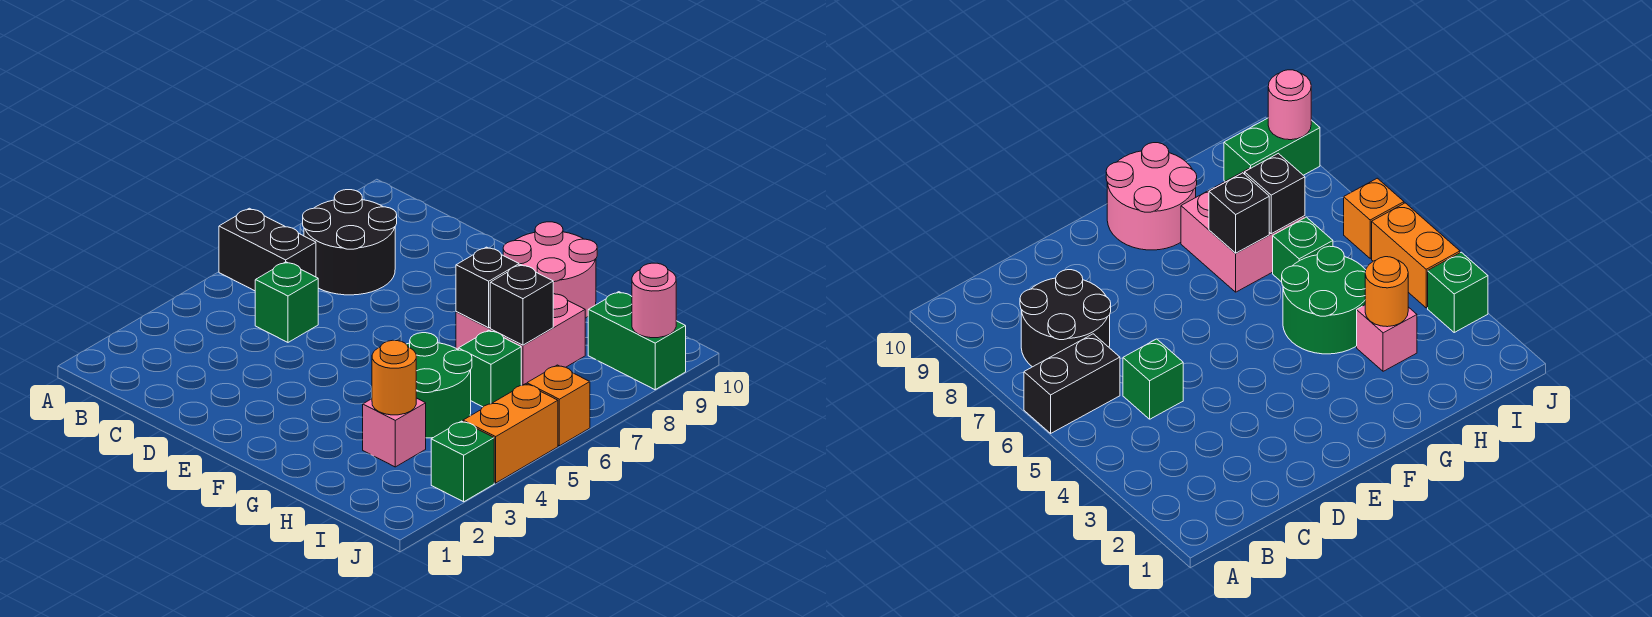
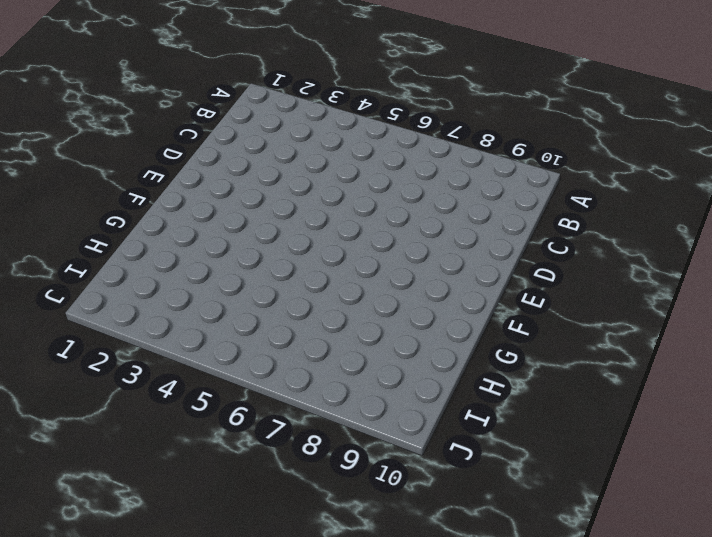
none -> black 1x2 brick [219,208,316,291]
none -> black 2x2 round brick [303,190,397,295]
none -> green 1x1 brick [255,262,318,342]

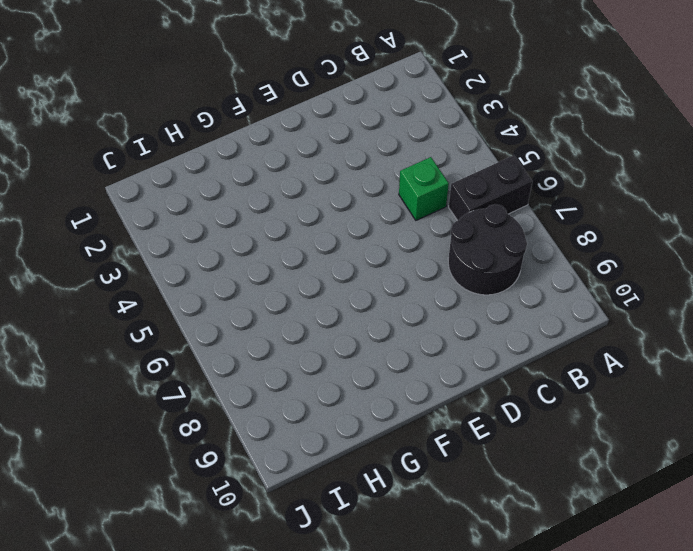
none -> pink 2x2 round brick [503,222,597,318]
none -> green 2x2 round brick [406,333,472,438]
none -> pink 2x2 brick [456,293,585,385]

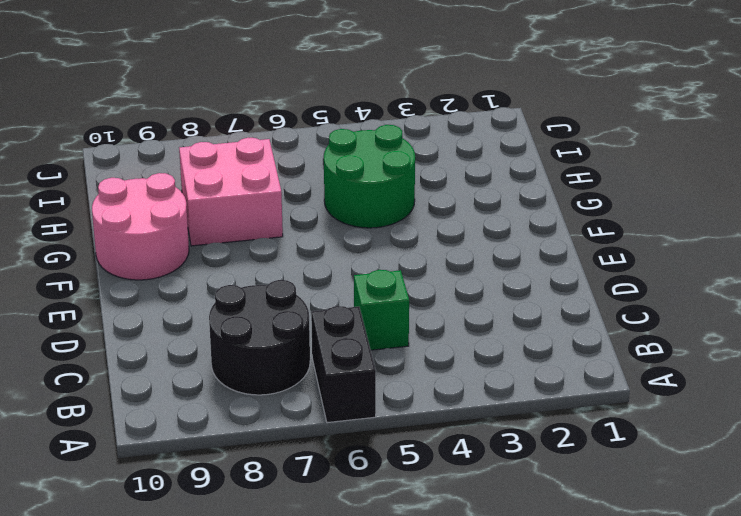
none -> pink 1x1 brick [363,398,426,467]
none -> green 1x1 brick [458,330,521,407]
none -> green 1x2 brick [588,292,686,390]

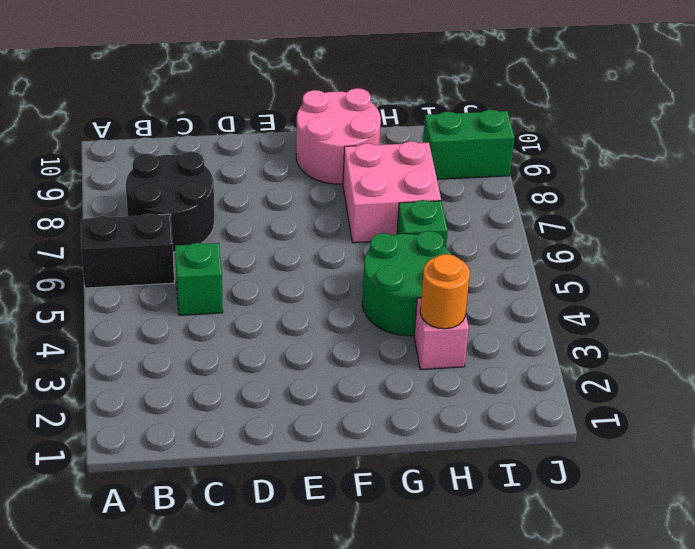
none -> green 1x1 brick [431,421,494,502]
none -> orange 1x2 brick [463,384,558,483]
none -> orange 1x1 brick [527,365,590,446]

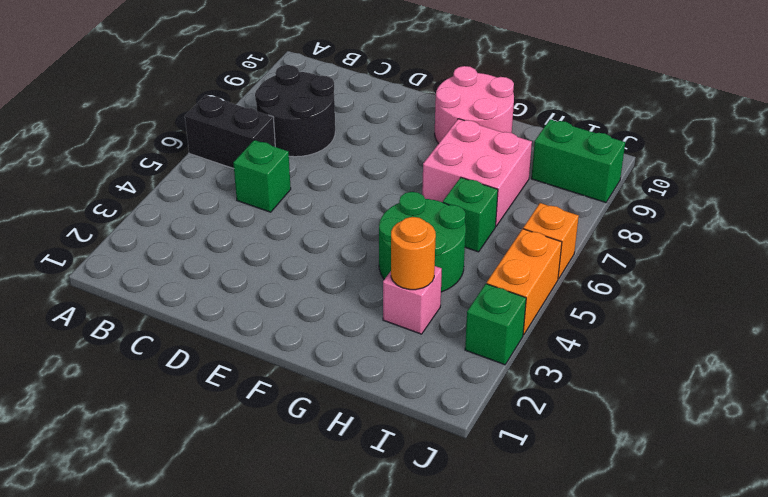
none -> black 1x1 brick [456,247,519,328]
none -> black 1x1 brick [490,265,553,345]
none -> pink 1x1 round brick [632,263,676,338]

